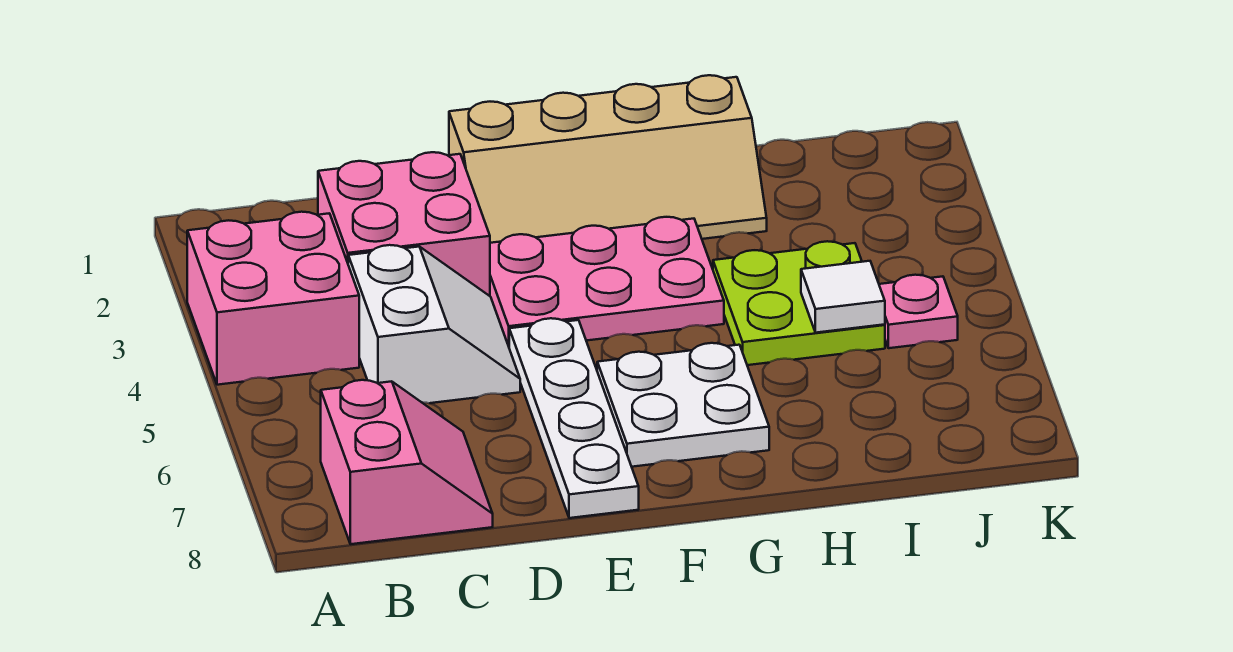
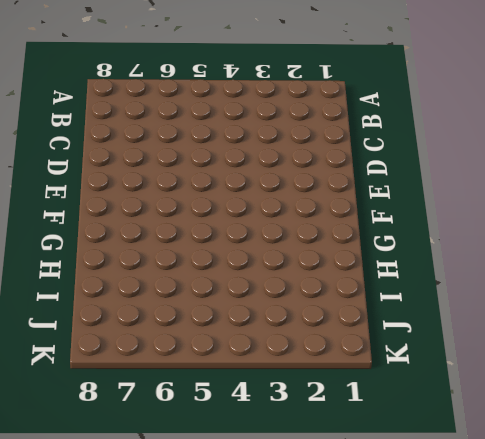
none -> pink 2x2 brick [187,212,359,385]
none -> pink 2x2 slope [321,380,493,544]

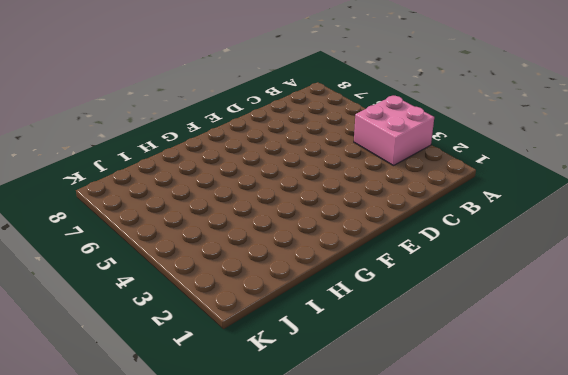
none -> pink 2x2 slope [321,380,493,544]
none -> pink 2x2 brick [318,152,490,296]

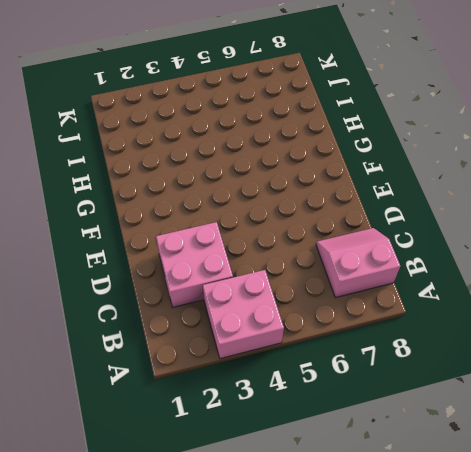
none -> white 2x2 slope [348,245,520,403]
none -> tan 2x4 slope [449,75,767,243]

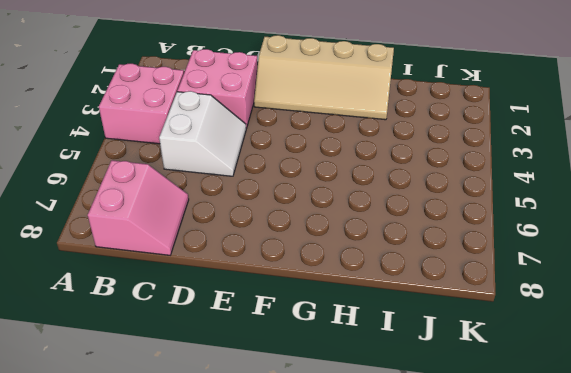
none -> pink 2x3 plate [490,217,724,346]
none -> white 1x4 plate [509,318,639,518]

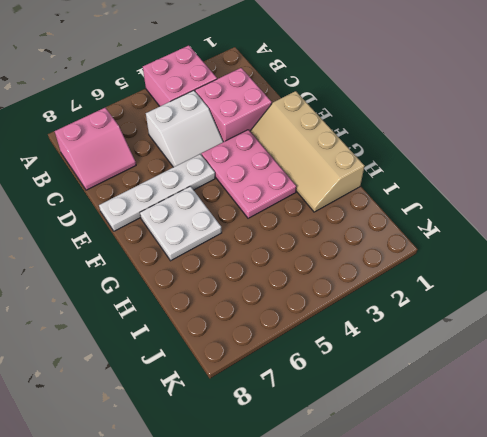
none -> lime 2x2 plate [713,241,885,365]
none -> pink 1x1 plate [879,275,958,348]

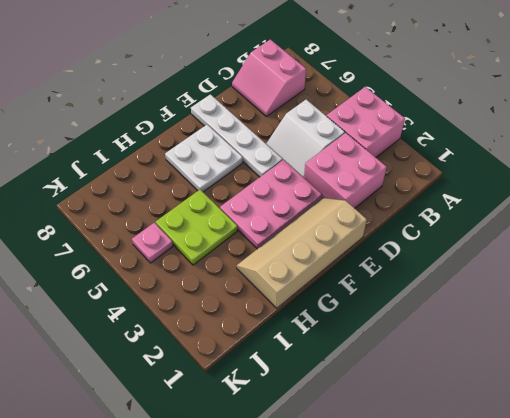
none -> white 1x1 tile [801,261,885,333]

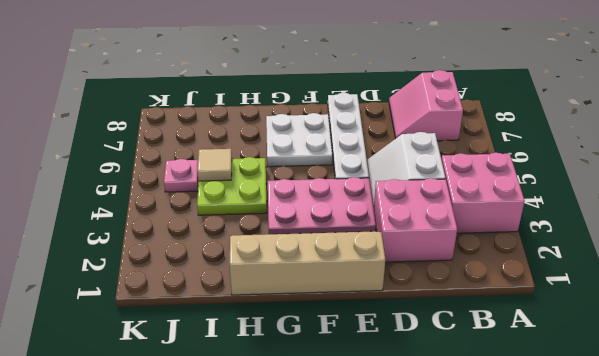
tan 1x1 tile [198,149,232,181] -> white 1x1 tile [801,261,885,333]

